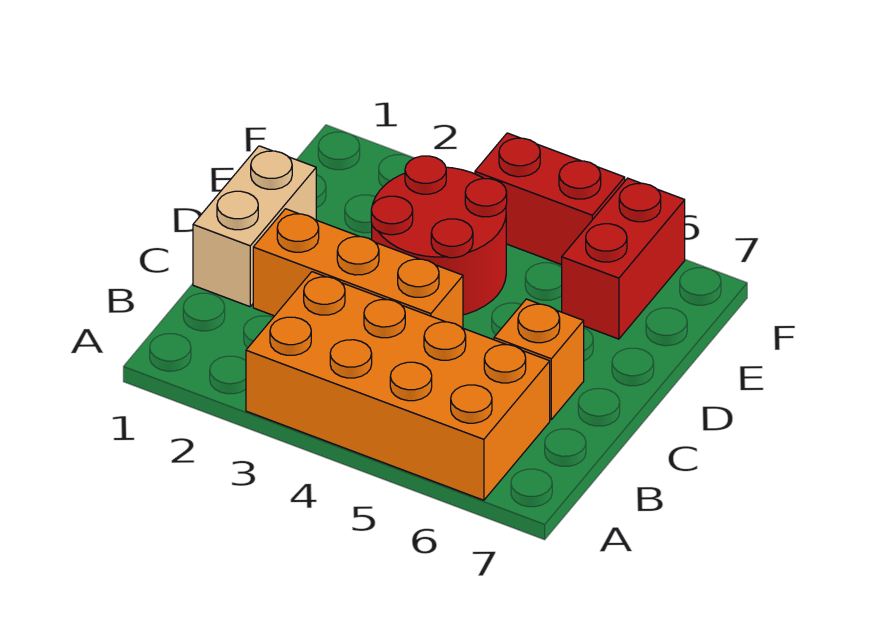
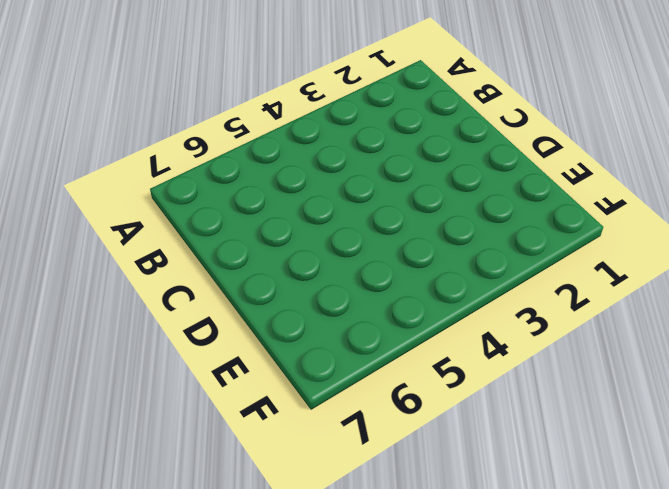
none -> orange 2x4 brick [246,272,550,500]
none -> tan 1x2 brick [193,146,316,307]

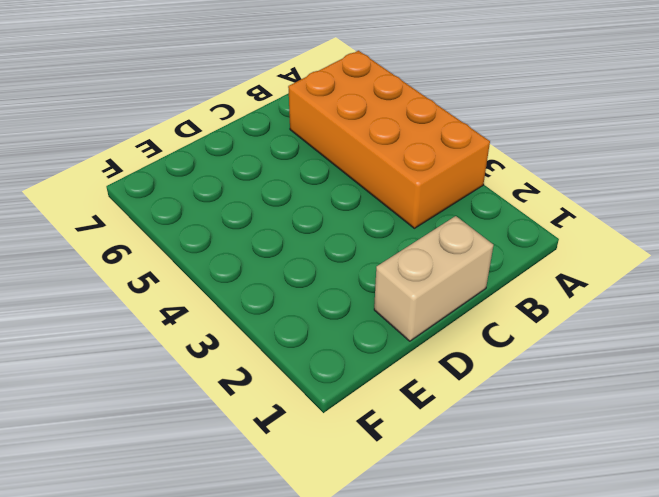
none -> orange 1x3 brick [253,209,463,328]
none -> orange 1x1 brick [494,299,584,419]

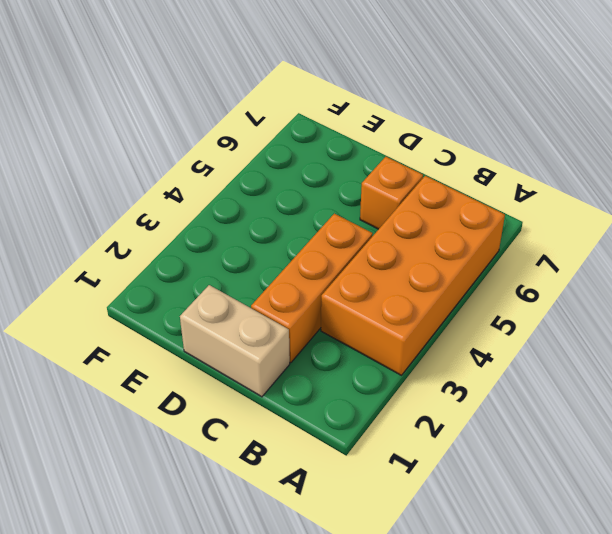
none -> red 2x2 round brick [371,156,507,315]
none -> red 1x2 brick [562,178,685,339]

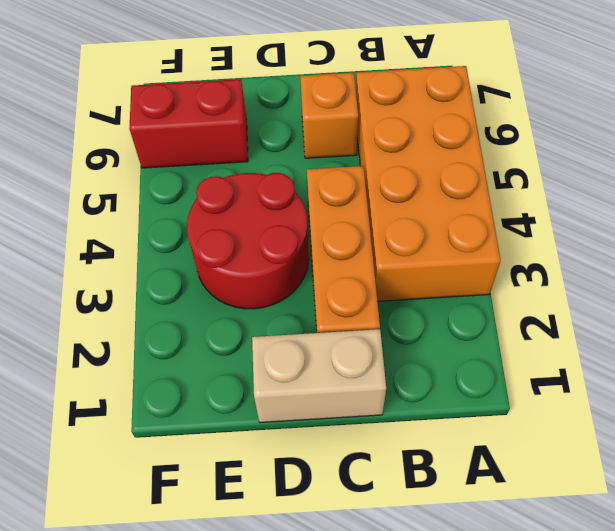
none -> red 1x2 brick [475,133,625,265]

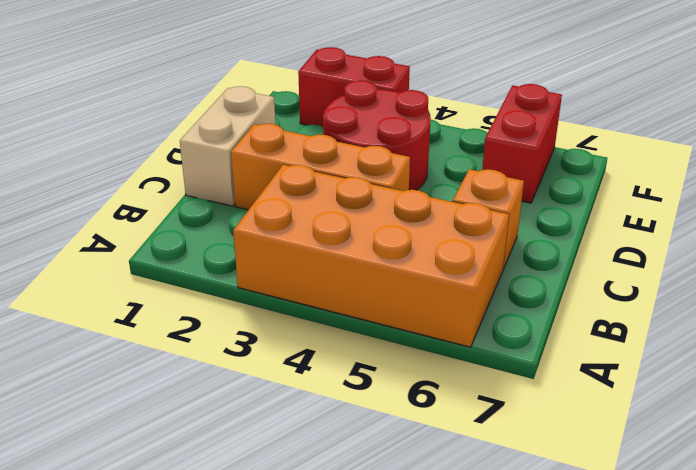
red 1x2 brick [298,47,410,127] -> red 1x2 brick moved to [475,133,625,265]

